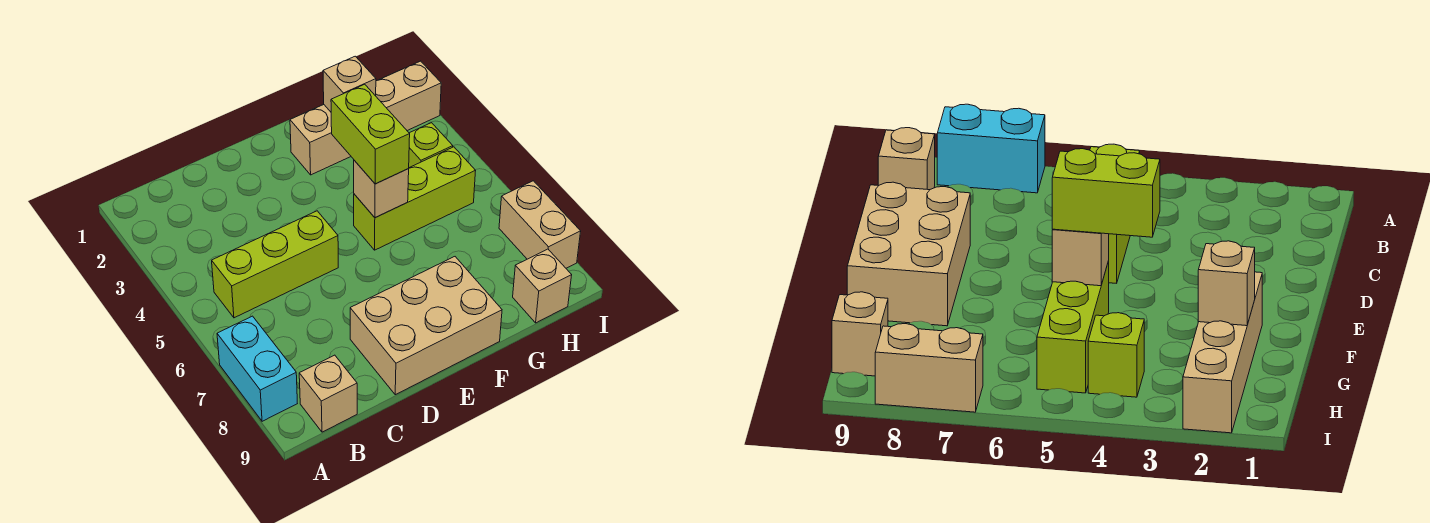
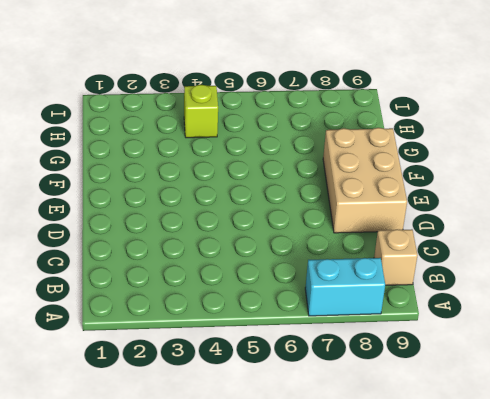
none -> lime 1x3 brick [212,211,338,318]
none -> tan 1x4 brick [290,61,441,175]
none -> lime 1x3 brick [354,147,475,250]

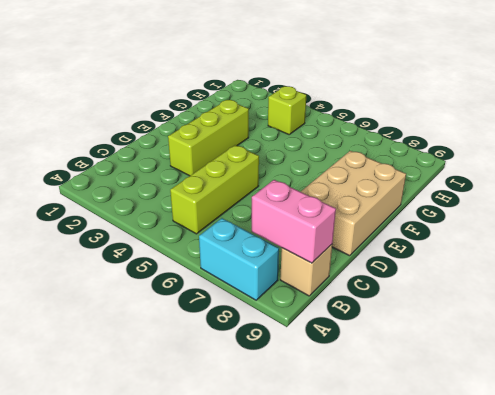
pink 1x2 brick [252,180,336,263] -> none
lime 1x3 brick [168,100,249,176] -> lime 1x3 brick moved to [354,147,475,250]
none -> tan 1x4 brick [290,61,441,175]
none -> tan 1x1 brick [513,249,572,323]
none -> tan 1x2 brick [499,181,581,268]

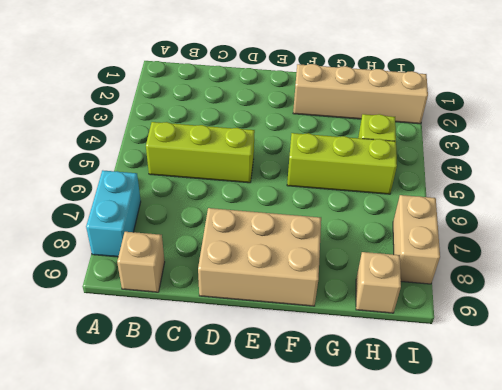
none -> tan 1x1 brick [354,160,409,218]
none -> tan 1x1 brick [323,56,376,112]
none -> lime 1x2 brick [331,84,410,184]

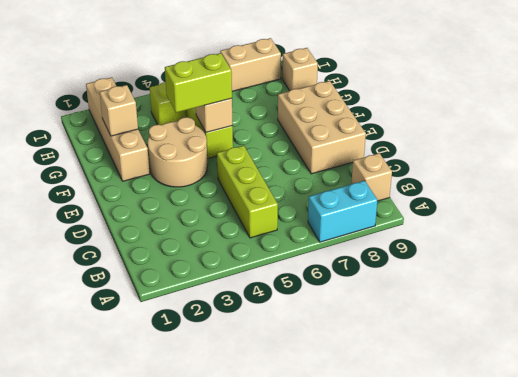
tan 2x2 round brick [148,117,208,187] -> none

